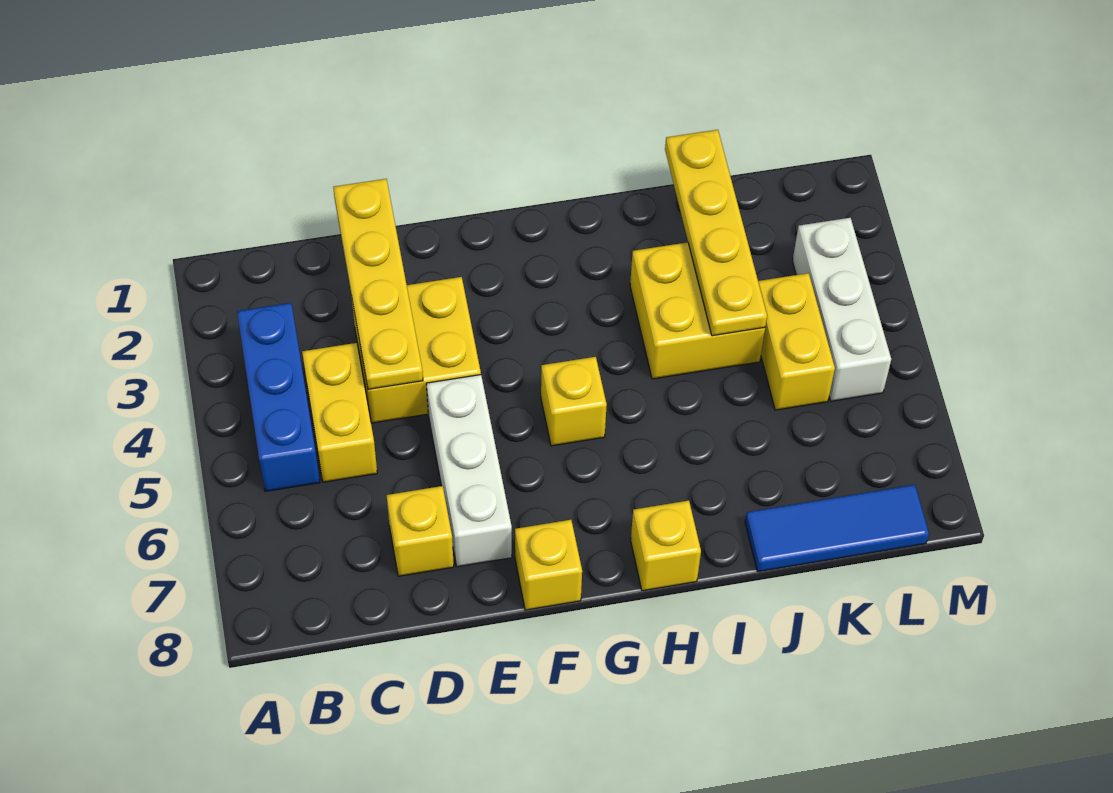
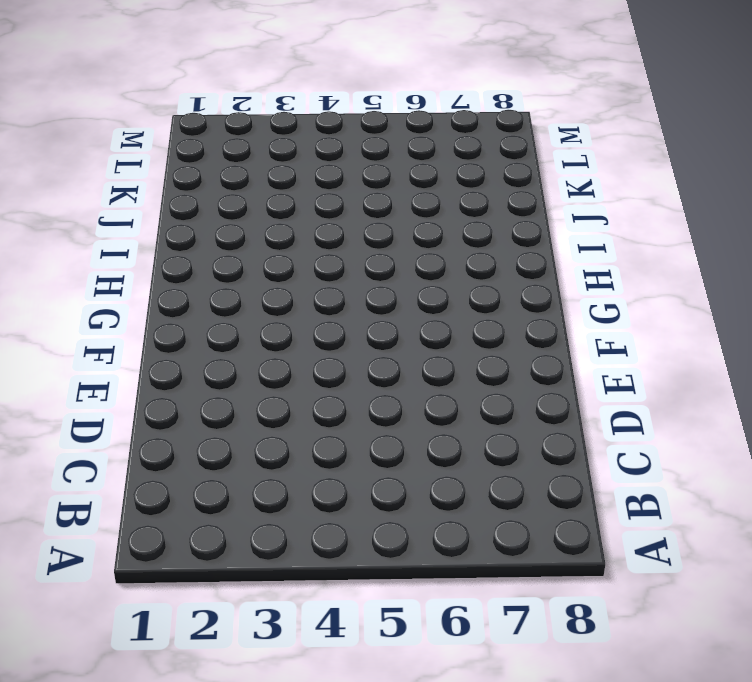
none -> blue 1x3 brick [237,303,320,491]
none -> yellow 1x2 brick [302,343,377,482]
none -> yellow 2x2 brick [352,277,481,423]

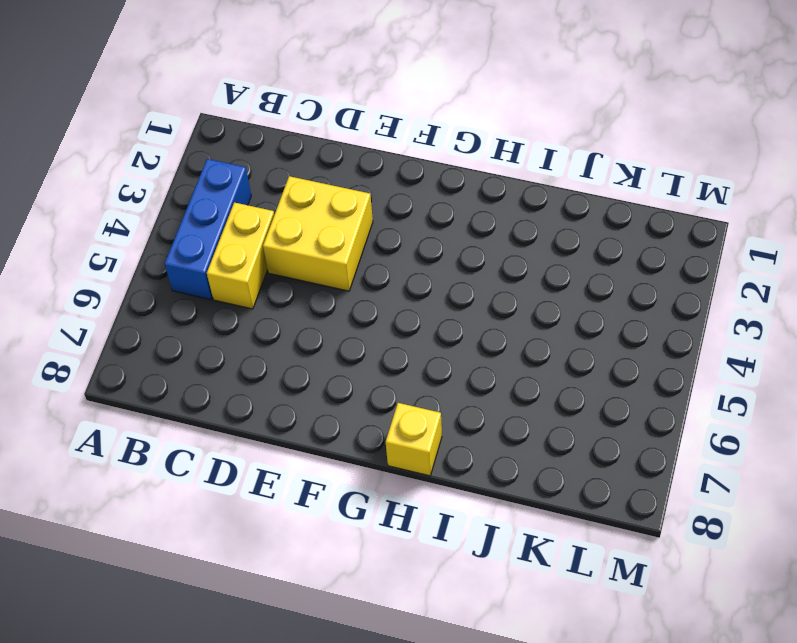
none -> yellow 1x1 brick [386,486,454,576]
none -> white 1x3 brick [426,375,512,567]
none -> yellow 1x1 brick [515,520,582,610]

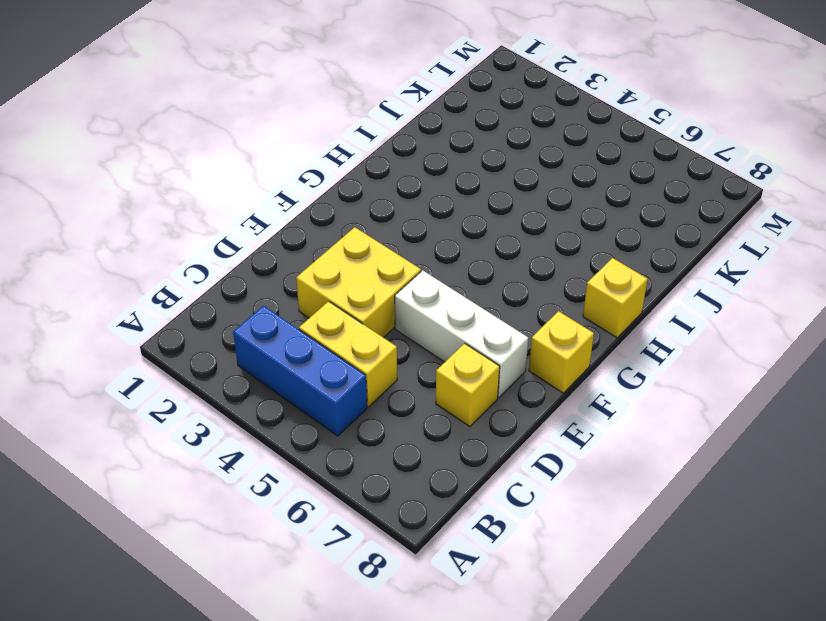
none -> yellow 1x1 brick [541,357,607,446]
none -> yellow 2x2 brick [630,242,765,379]
none -> blue 1x3 tile [745,485,929,572]

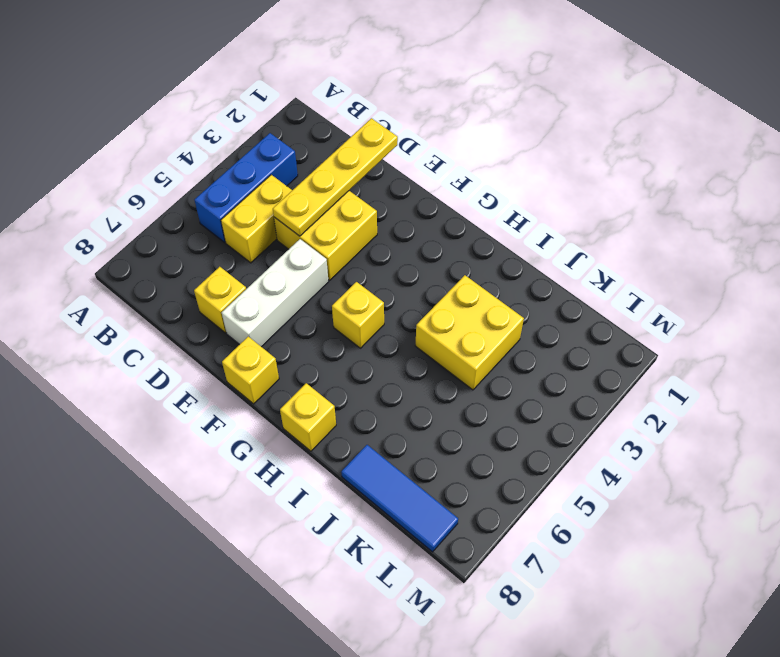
none -> yellow 1x2 brick [758,273,835,410]
none -> white 1x3 brick [792,218,891,401]
none -> yellow 1x4 plate [665,130,767,336]

